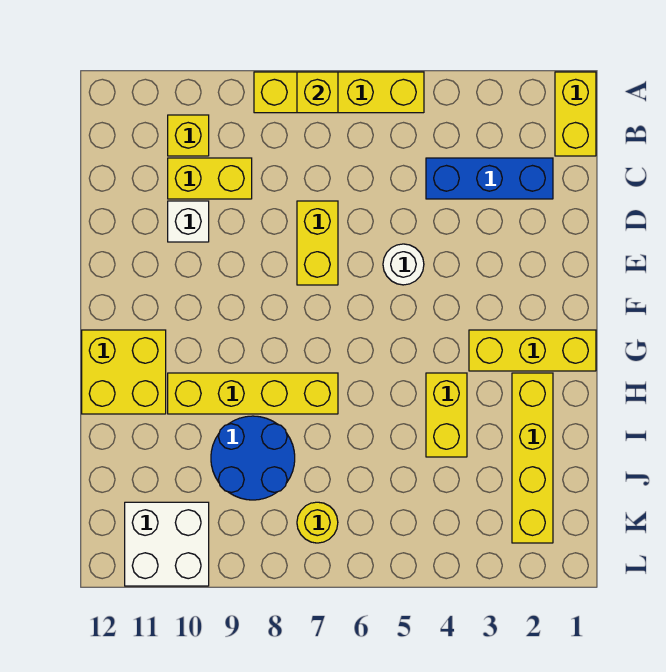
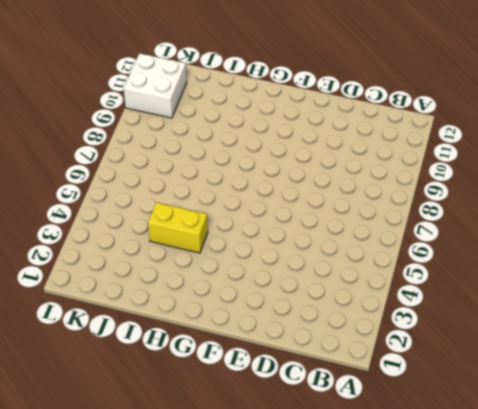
none -> yellow 1x2 brick [555,72,596,156]
none -> yellow 1x4 brick [254,72,424,113]
none -> yellow 1x1 brick [168,115,209,156]

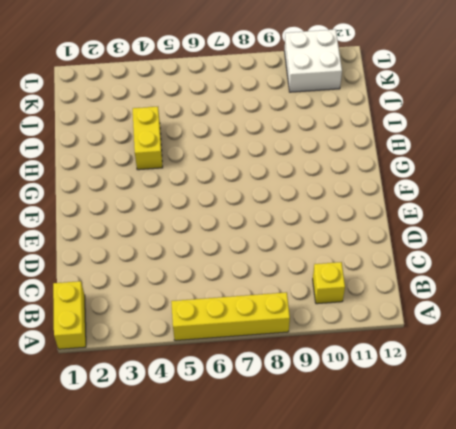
none -> blue 1x3 brick [426,158,553,199]
none -> yellow 1x2 brick [168,158,252,199]
none -> yellow 1x2 brick [297,201,338,285]

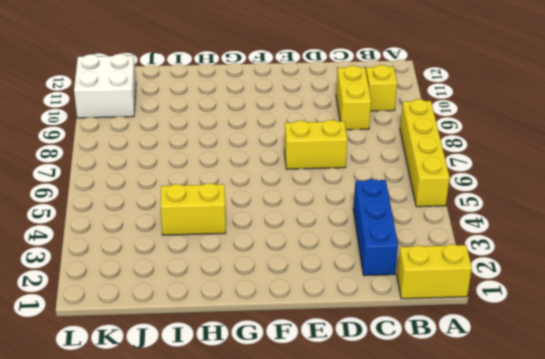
none -> white 1x1 brick [168,201,209,242]
none -> white 1x1 round brick [383,244,424,285]
none -> yellow 1x3 brick [469,330,596,371]

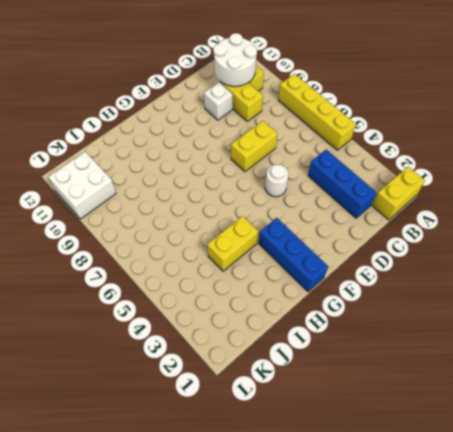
white 2x2 round brick [213,33,257,86] -> none
blue 1x3 brick [259,218,328,292] -> yellow 1x3 brick [469,330,596,371]
none -> yellow 2x2 brick [82,330,166,414]
none -> yellow 1x4 brick [512,373,553,543]
none -> yellow 1x4 brick [168,373,338,414]

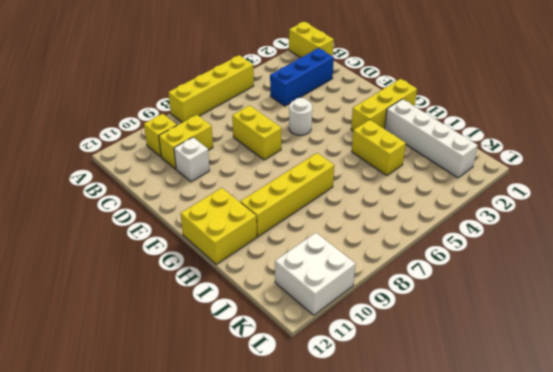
white 1x4 brick [385,99,478,178] -> yellow 1x4 brick [512,373,553,543]
none -> blue 2x2 round brick [211,416,295,500]
none -> yellow 1x1 round brick [297,502,338,543]
none -> yellow 1x1 brick [297,72,338,113]

